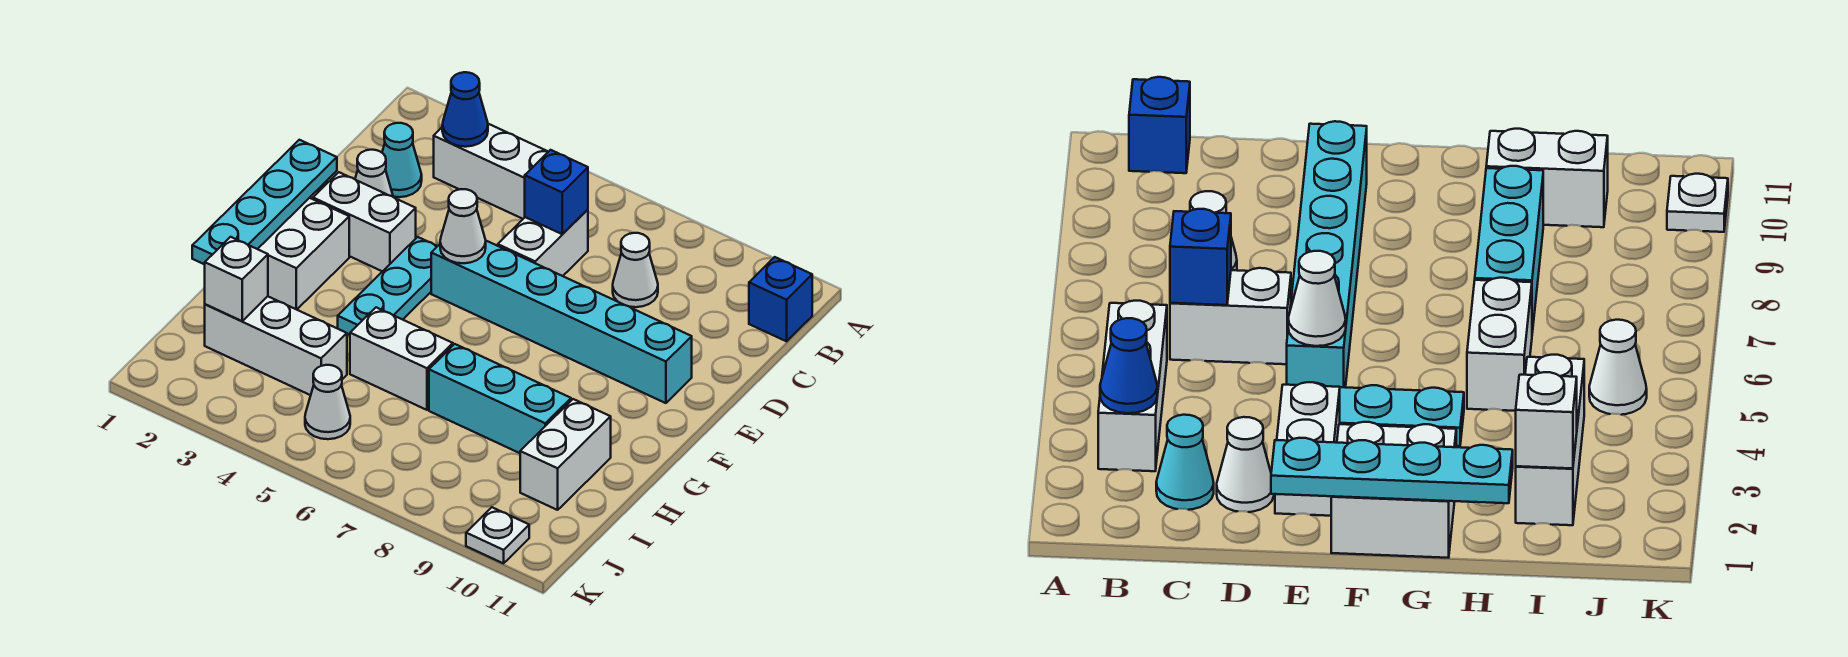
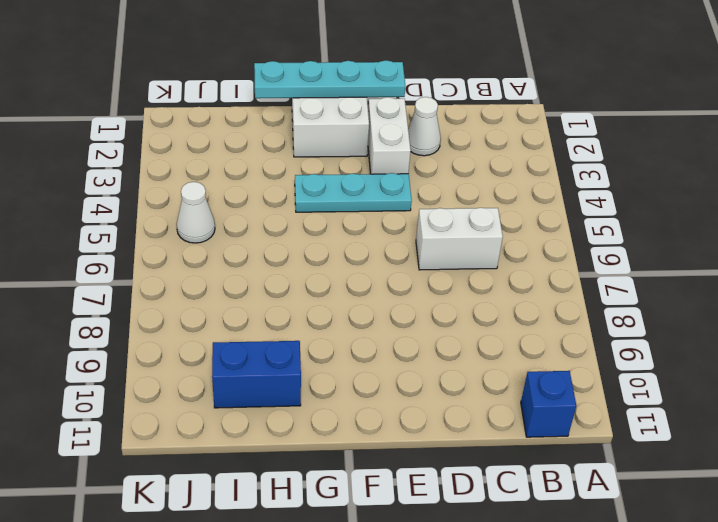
blue 1x2 brick [212,341,301,408] -> white 1x2 brick [520,399,611,510]
none -> white 1x3 brick [434,124,548,219]
none -> cyan 1x1 cone [382,123,422,197]
none -> white 1x1 cone [613,233,658,307]

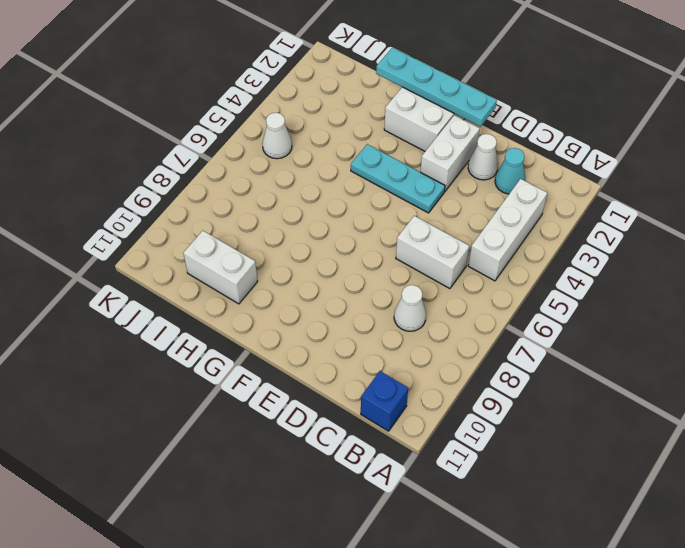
none -> cyan 1x6 brick [431,241,692,403]
none -> white 1x2 brick [350,307,453,410]
none -> cyan 1x3 brick [429,344,571,453]

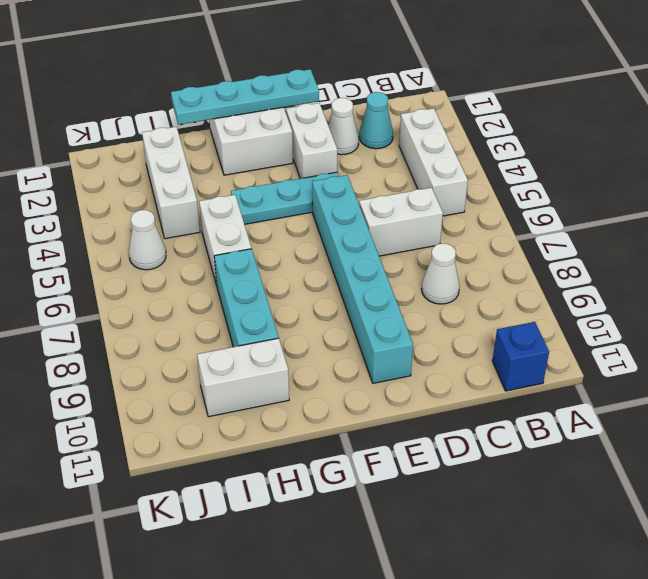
none -> white 1x1 plate [466,507,529,563]
none -> blue 1x1 cone [442,72,488,147]
none -> blue 1x1 brick [525,150,588,234]

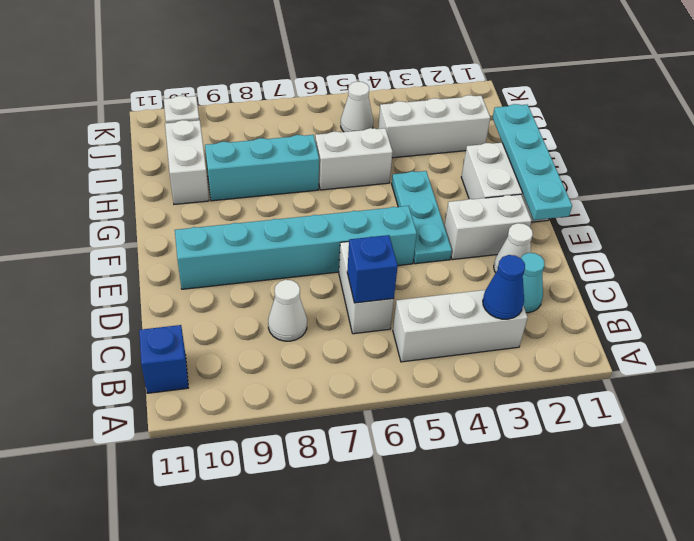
none -> white 1x1 cone [440,189,486,263]
none -> white 1x1 brick [205,237,268,321]

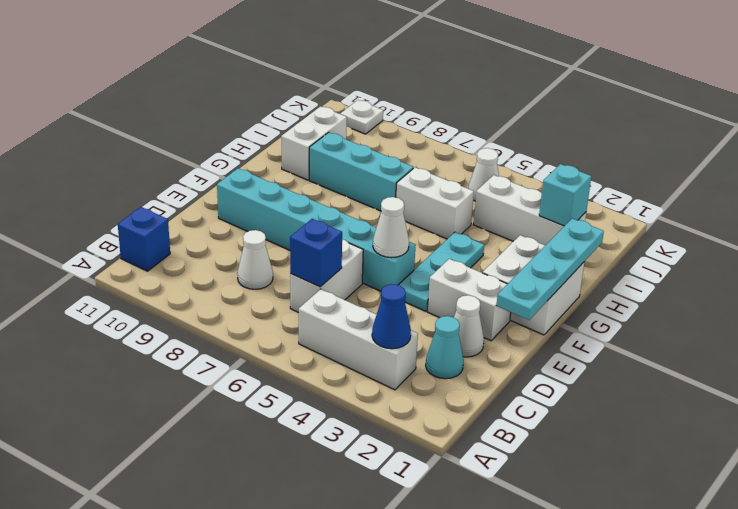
cyan 1x1 brick [539,164,591,226] -> white 1x1 brick [205,237,268,321]

